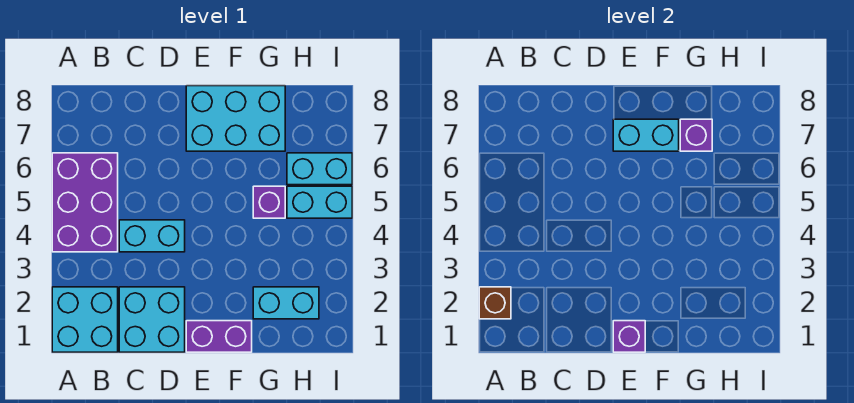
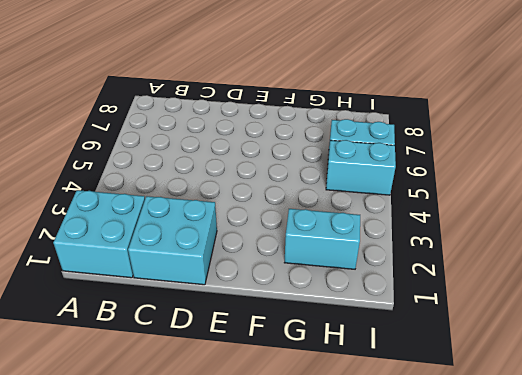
none -> purple 2x3 brick [52,153,118,252]
none -> cyan 1x2 brick [119,220,185,252]
none -> purple 1x2 brick [186,321,252,352]

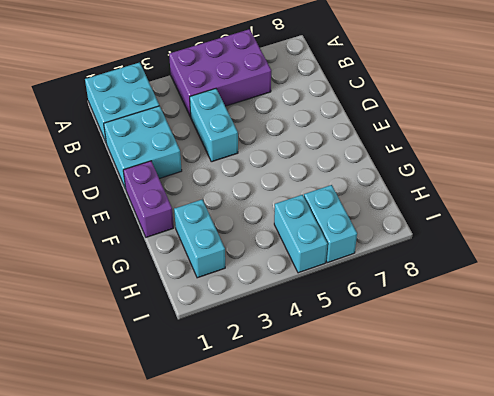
none -> cyan 2x3 brick [186,86,285,151]
none -> purple 1x1 brick [253,186,285,218]
none -> brown 1x1 brick [479,287,511,319]

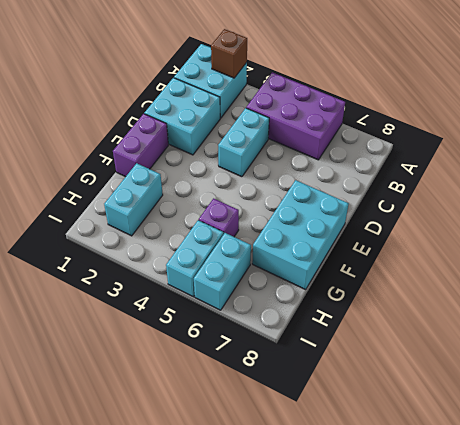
none -> purple 1x1 brick [613,321,645,352]
none -> cyan 1x2 brick [613,119,679,151]
none -> purple 1x1 brick [680,119,712,151]

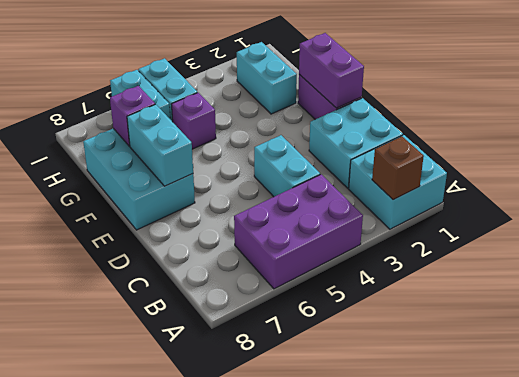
purple 1x2 brick [299,33,364,108] -> purple 1x1 brick [613,321,645,352]

